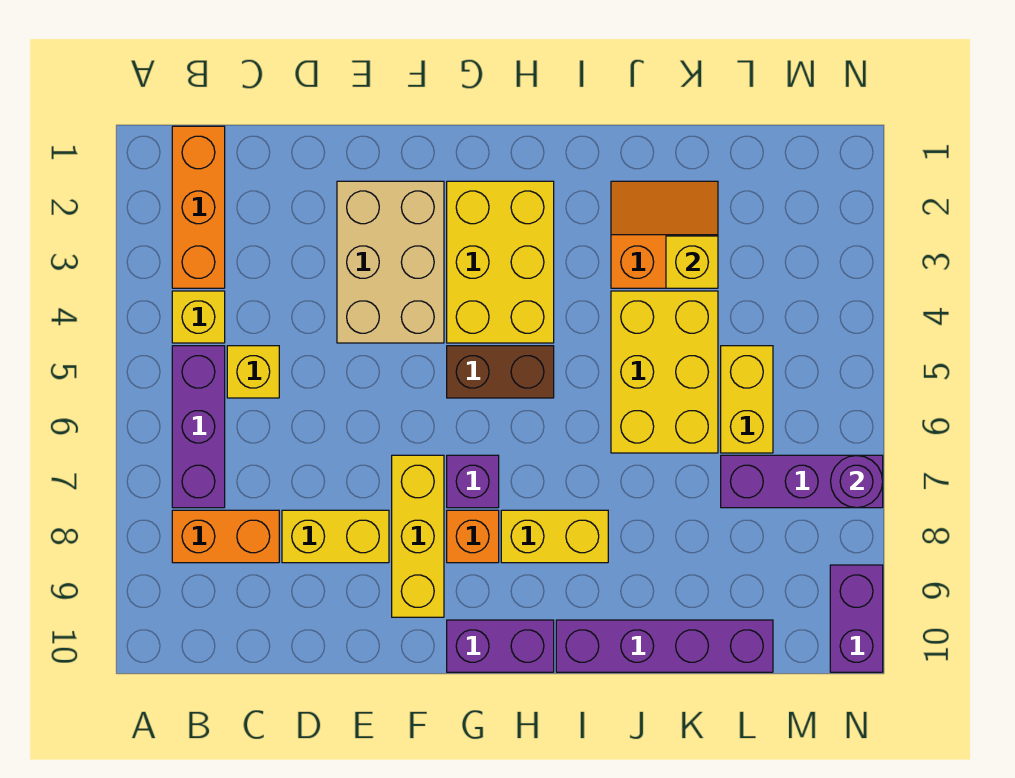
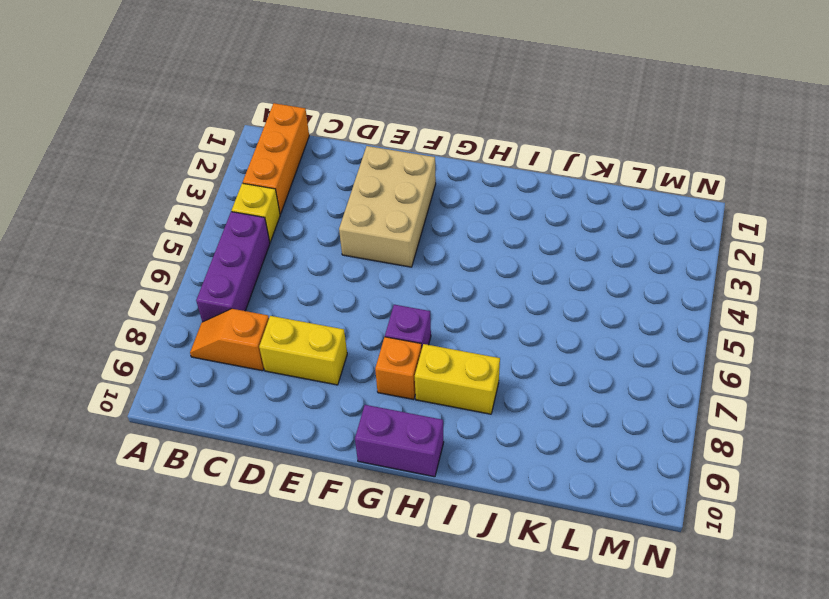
orange 1x2 slope [190,309,269,371] -> orange 1x2 brick [172,510,279,563]
none -> yellow 1x1 brick [227,346,279,398]
none -> yellow 1x3 brick [392,455,444,617]
none -> yellow 2x3 brick [447,181,554,343]

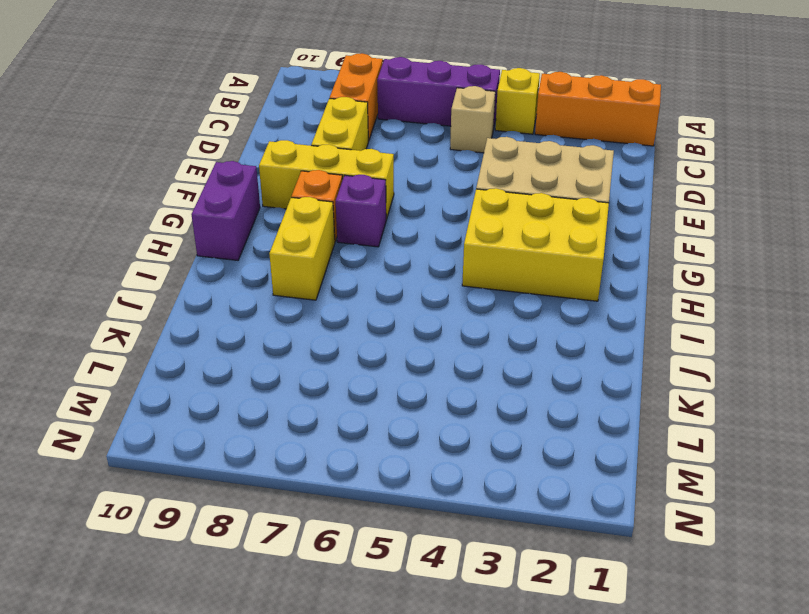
tan 1x1 brick [450,86,495,153] -> yellow 1x1 brick [227,346,279,398]
none -> brown 1x2 brick [447,346,554,398]
none -> purple 1x4 brick [556,620,773,672]
none -> orange 2x2 slope [611,181,718,288]

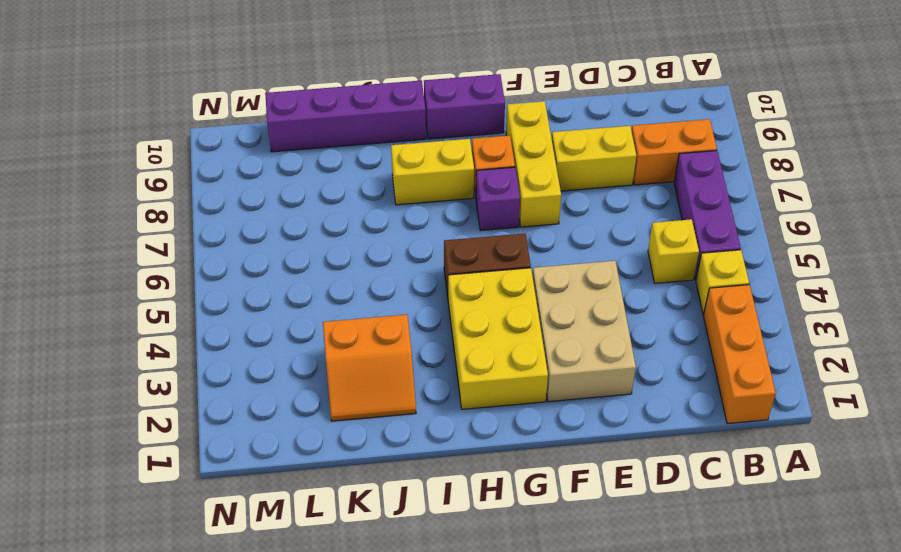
none -> yellow 2x3 brick [611,291,718,453]
none -> yellow 1x2 brick [721,346,773,453]
none -> purple 1x3 brick [721,455,883,508]

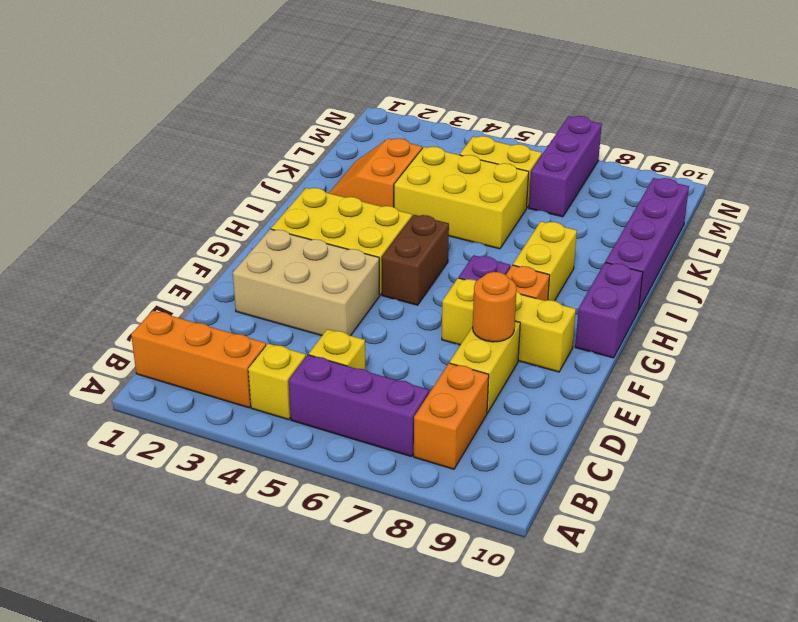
orange 1x1 round brick [473,272,517,342] -> none
none -> purple 1x2 brick [830,565,883,672]
none -> yellow 1x1 brick [666,236,718,288]
none -> purple 1x1 round brick [831,455,883,508]

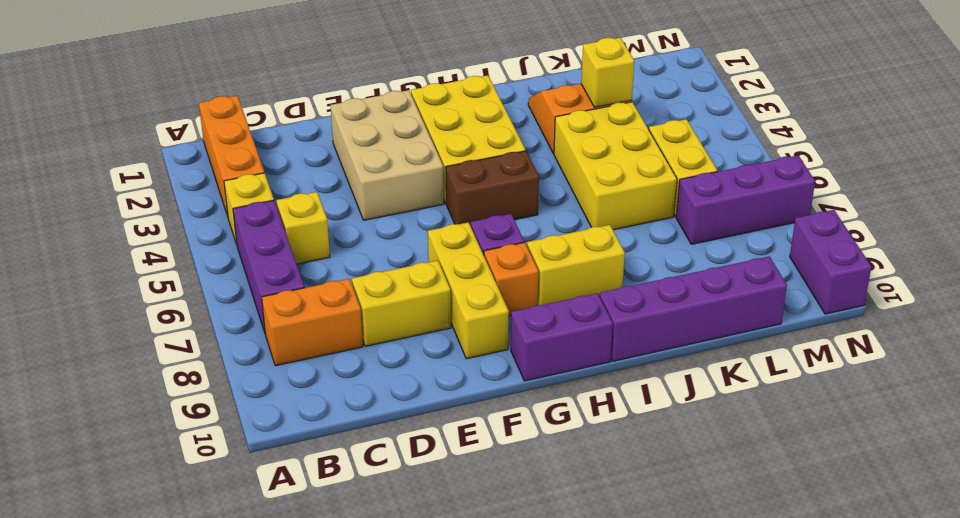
none -> purple 1x1 round brick [831,455,883,508]

